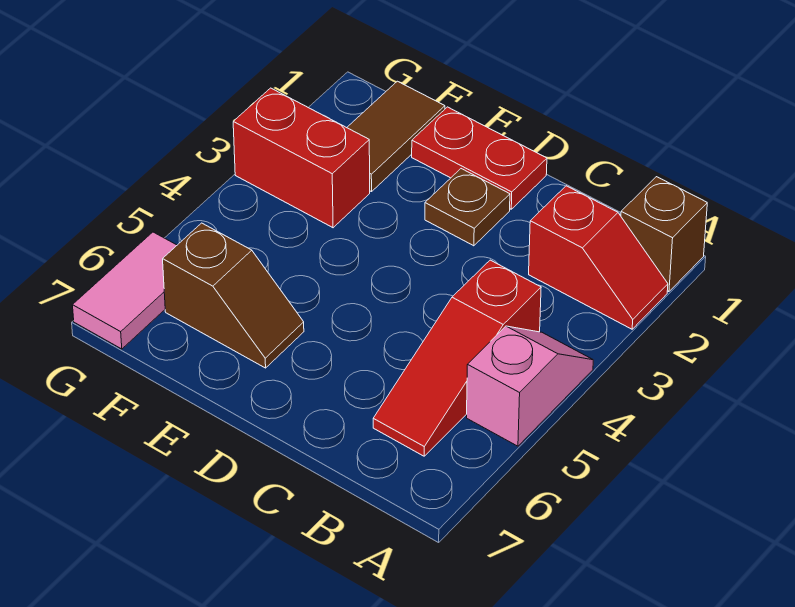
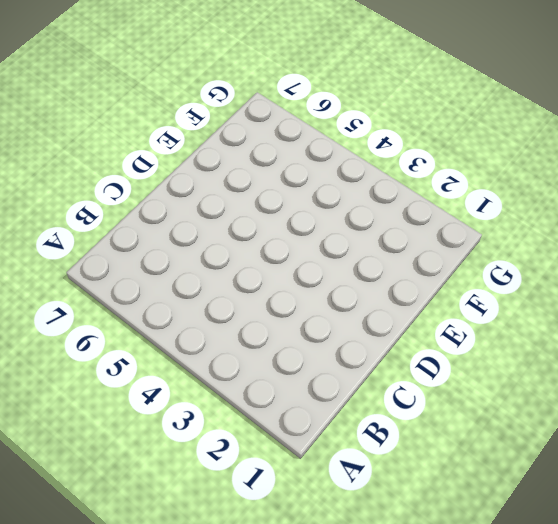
none -> brown 1x1 brick [621,177,707,292]
none -> red 1x2 slope [529,186,668,329]

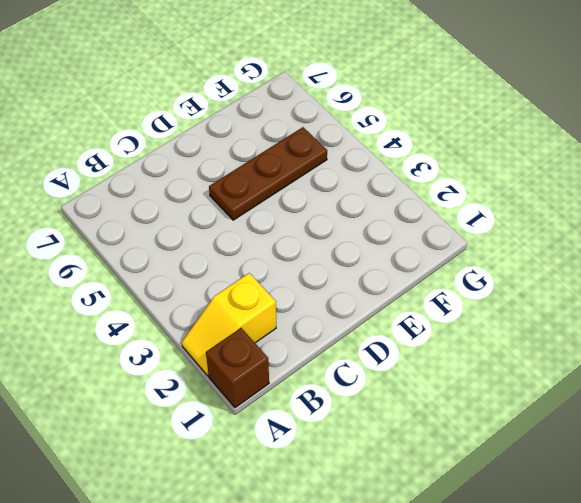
yellow 1x2 slope [182,273,276,376] -> red 1x2 slope [529,186,668,329]
brown 1x3 plate [209,127,327,220] -> none
none -> pink 1x2 slope [467,326,593,446]
none -> red 1x3 slope [373,260,541,456]

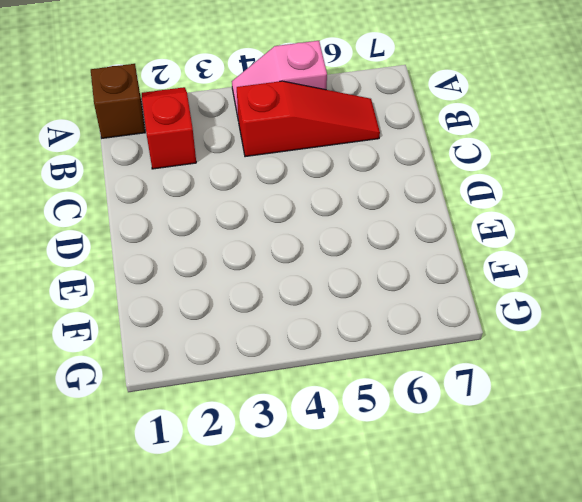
none -> red 1x2 plate [412,107,547,209]
none -> brown 1x1 plate [425,169,510,246]

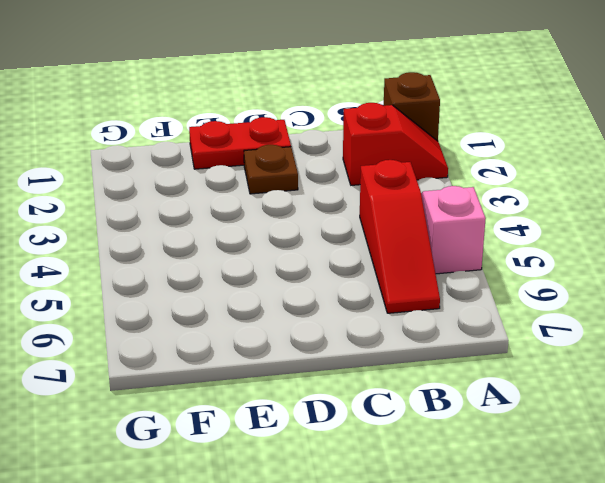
none -> brown 1x2 slope [163,223,304,368]
none -> brown 1x2 tile [347,81,445,192]

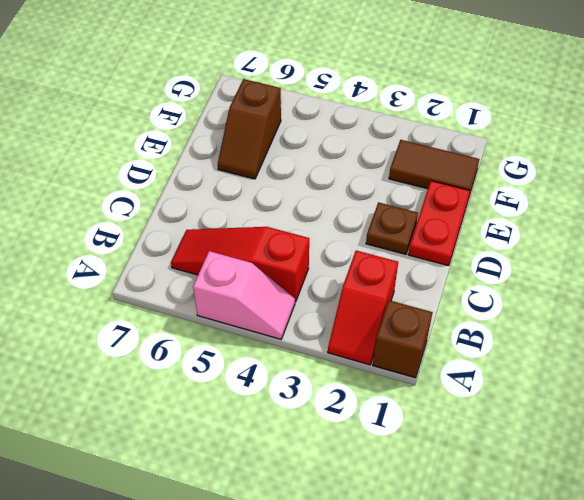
none -> red 1x2 brick [233,88,370,228]
none -> pink 1x2 tile [73,232,177,349]

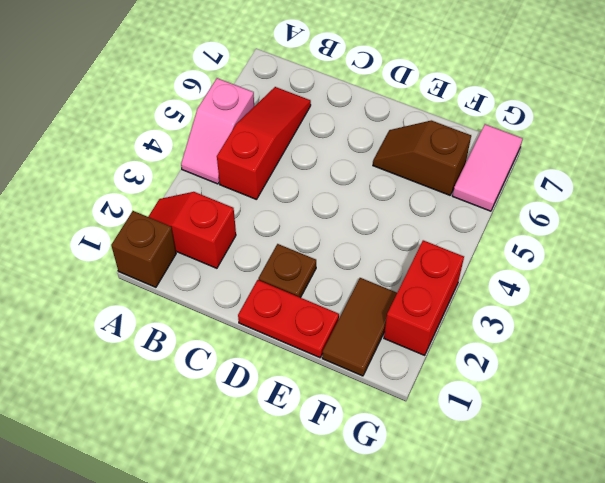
red 1x2 brick [384,240,464,355] -> red 1x2 brick turned to [233,88,370,228]

